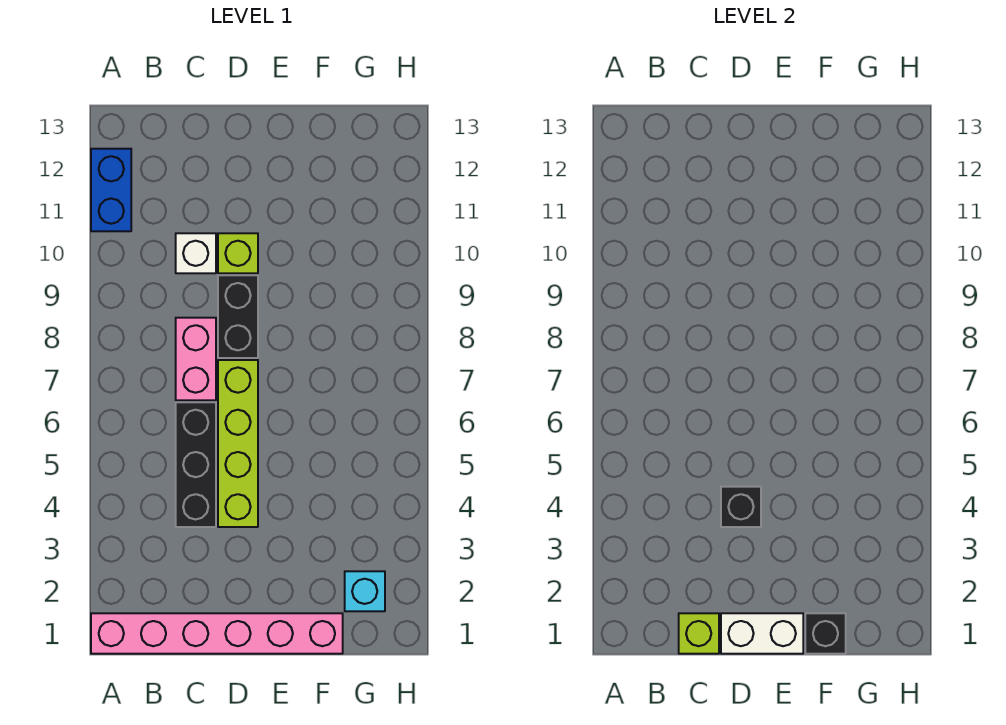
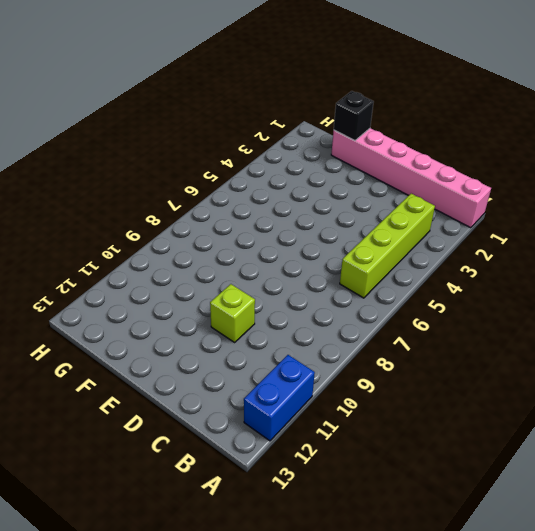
lime 1x4 brick [340,194,435,298] -> lime 1x4 brick moved to [218,360,258,527]
none -> black 1x3 brick [176,402,216,527]
none -> pink 1x2 brick [176,318,216,400]
none -> white 1x1 brick [176,233,216,273]

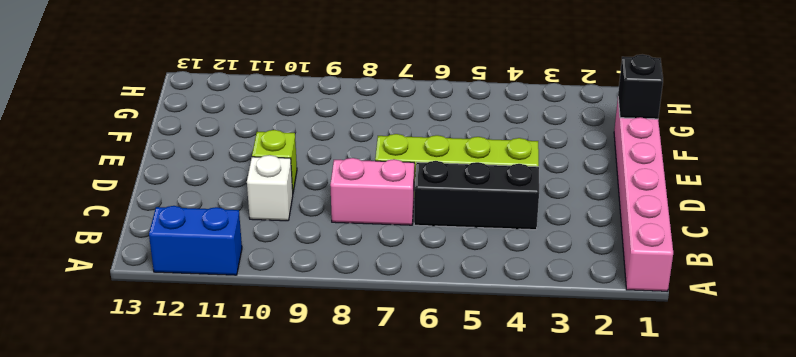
none -> black 1x2 brick [218,275,258,358]
none -> cyan 1x1 brick [345,571,385,611]
none -> lime 1x1 brick [679,613,719,654]

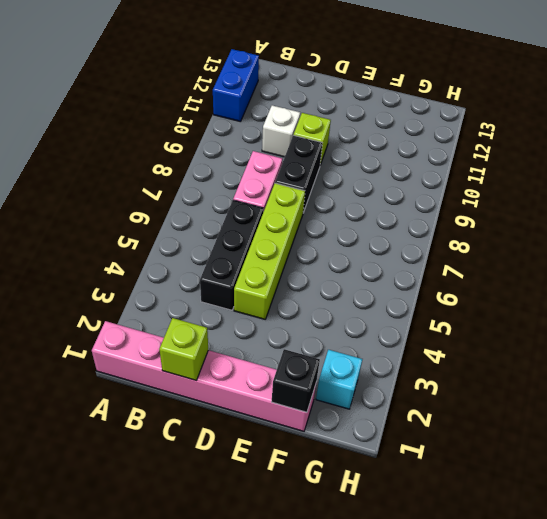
none -> white 1x2 brick [721,613,803,654]
none -> black 1x1 brick [721,487,761,527]

